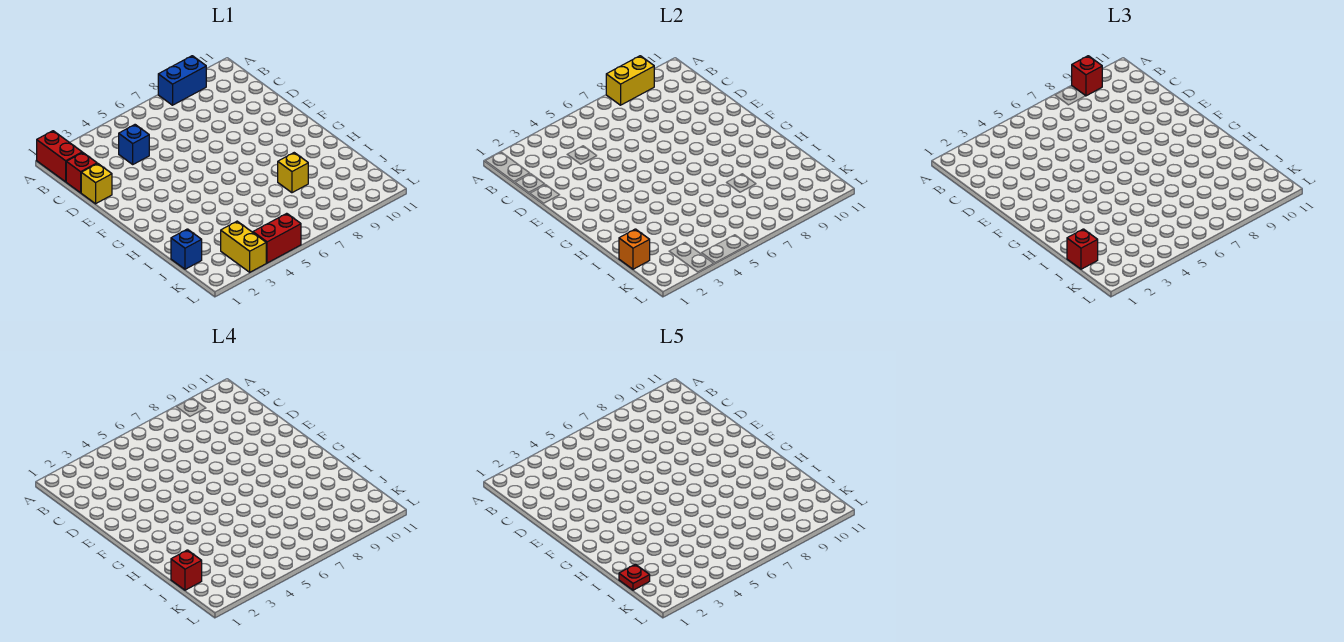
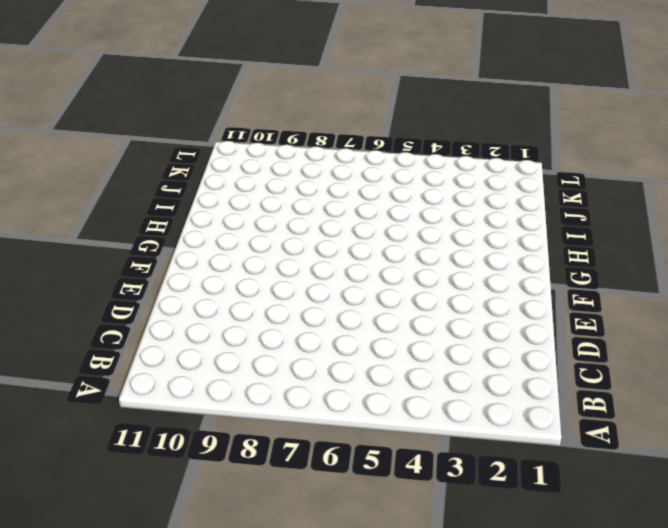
none -> red 1x2 brick [37,131,82,182]
none -> blue 1x2 brick [158,56,206,105]
none -> red 1x1 brick [66,153,97,193]

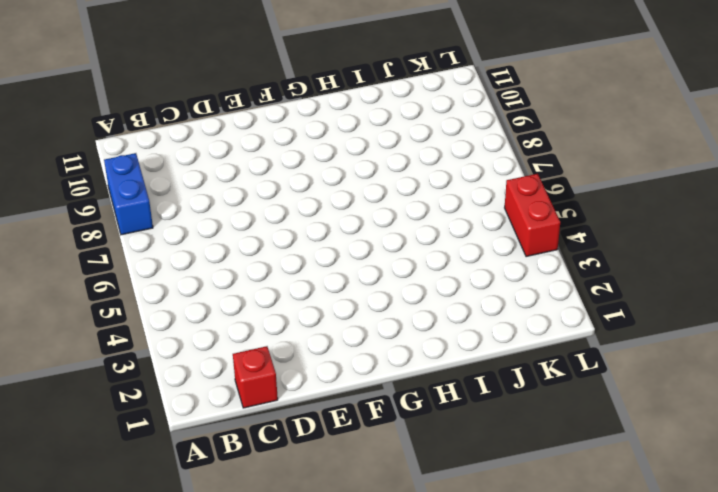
none -> red 1x2 brick [37,131,82,182]
none -> blue 1x1 brick [119,125,149,164]
none -> yellow 1x1 brick [81,164,112,204]

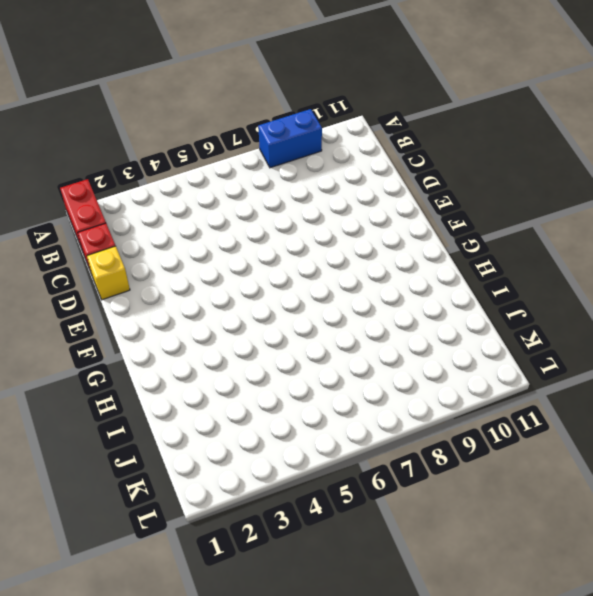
none -> blue 1x1 brick [119,125,149,164]
none -> yellow 1x1 brick [278,153,308,193]
none -> blue 1x1 brick [171,229,202,269]

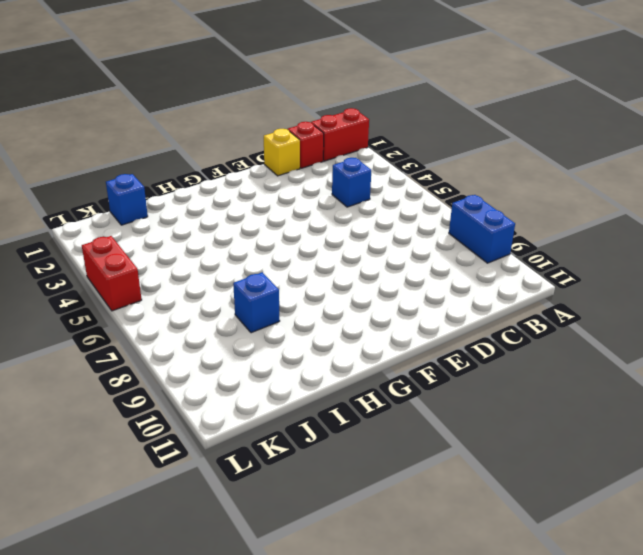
blue 1x1 brick [233,272,280,333] -> yellow 1x1 brick [278,153,308,193]
none -> yellow 1x2 brick [221,221,266,272]
none -> yellow 1x2 brick [606,56,654,105]
none -> orange 1x1 brick [619,229,650,269]

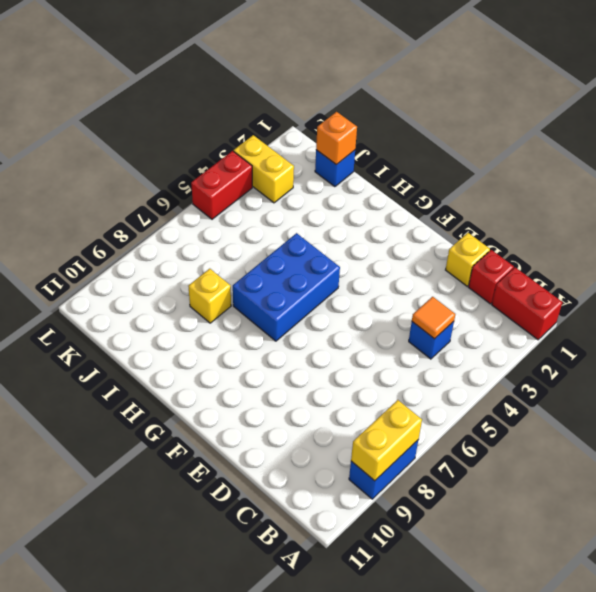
orange 1x1 tile [412,297,455,339] -> none
blue 2x3 brick [233,233,340,341] -> none
none -> red 1x1 brick [1072,56,1102,96]
none -> red 1x1 brick [1067,229,1098,269]
none -> red 1x1 brick [171,550,202,590]

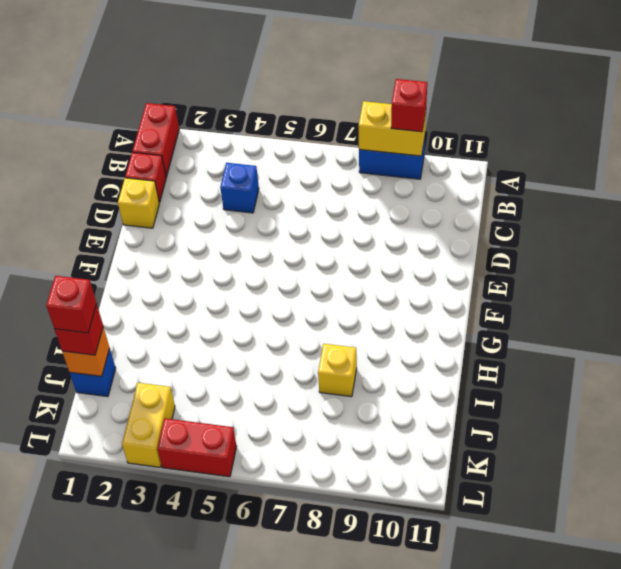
none -> red 1x1 plate [619,564,650,590]

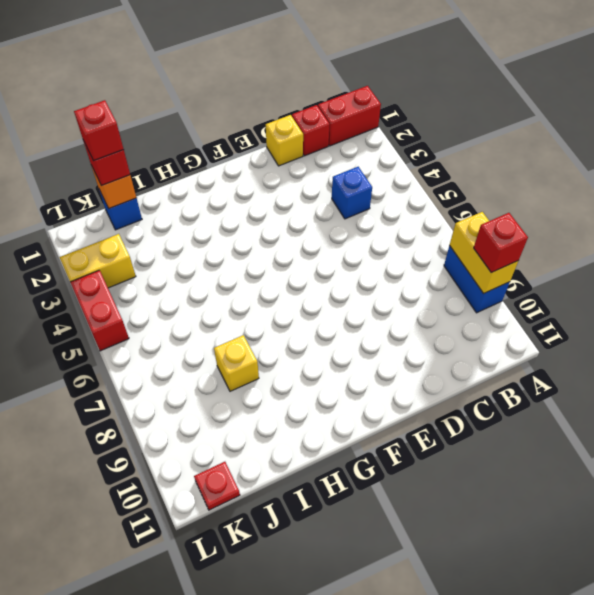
red 1x1 plate [194,462,240,510] -> red 1x1 plate moved to [619,564,650,590]

